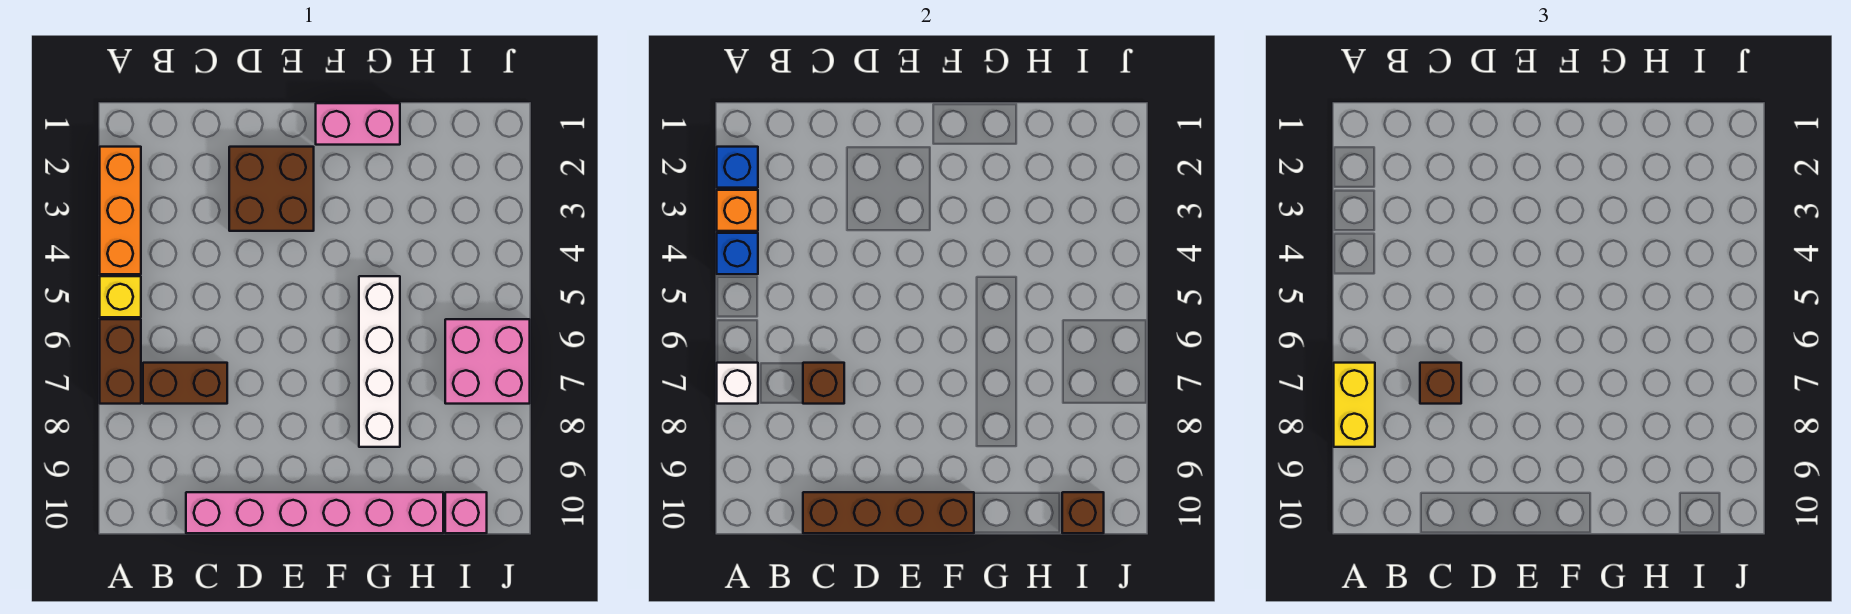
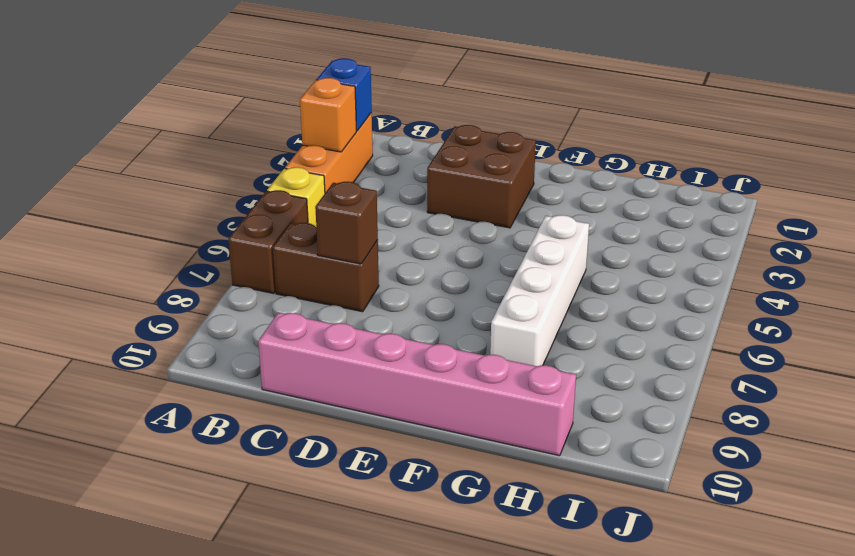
none -> pink 1x2 brick [316,103,400,145]
none -> pink 2x2 brick [445,319,530,404]
none -> pink 1x1 brick [445,492,487,533]

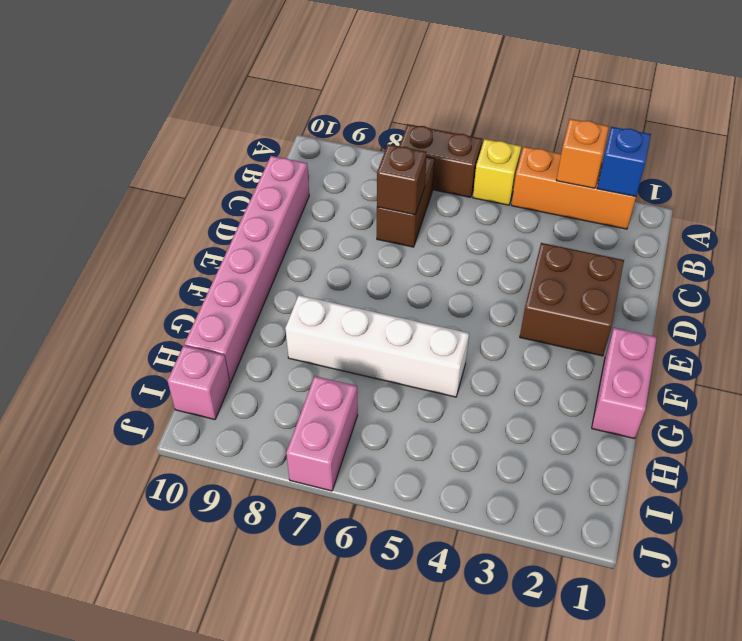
pink 1x2 brick [286,376,358,491] -> pink 2x2 brick [445,319,530,404]
none -> blue 1x1 brick [717,233,758,274]
none -> white 1x1 brick [717,363,758,404]
none -> brown 1x4 brick [803,492,974,533]

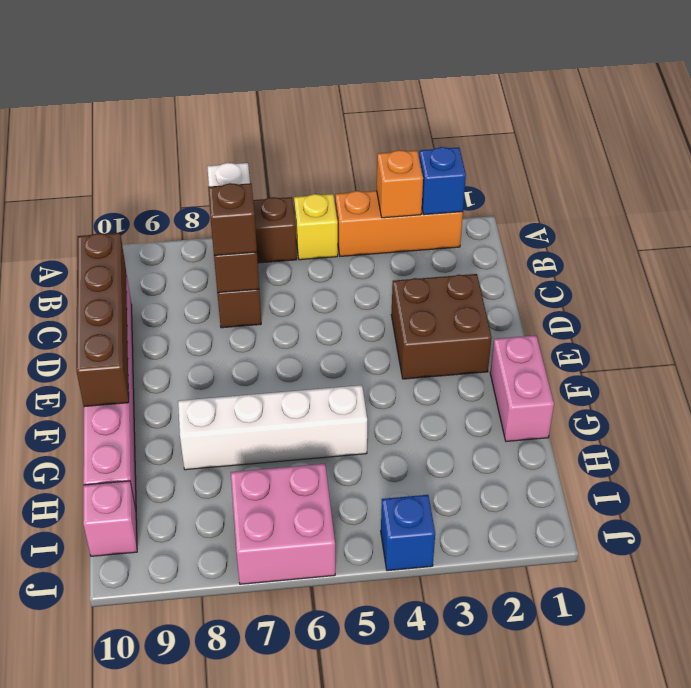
blue 1x1 brick [381,495,435,571] -> blue 1x1 brick moved to [717,233,758,274]
none -> brown 1x1 brick [1062,492,1104,533]
none -> yellow 1x2 brick [1334,363,1375,447]

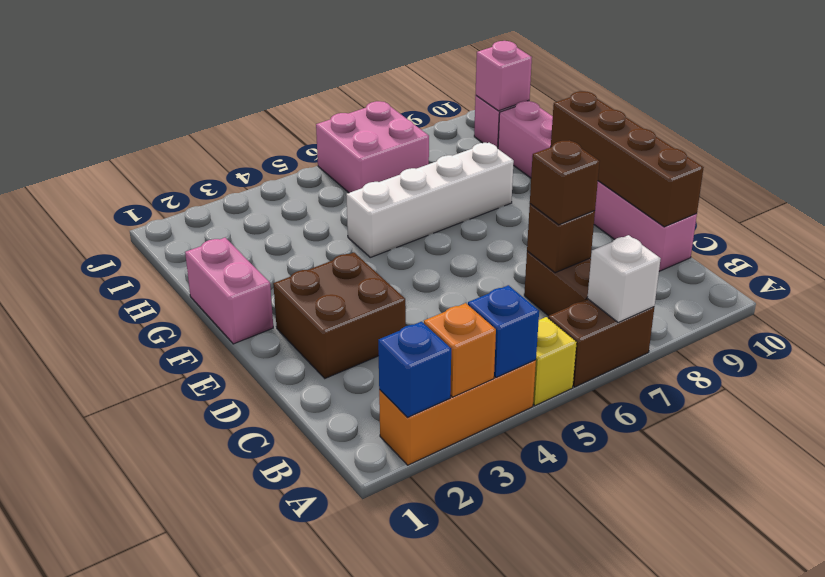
pink 1x1 brick [476,41,532,111] -> brown 1x1 brick [1062,492,1104,533]
none -> yellow 1x2 brick [1334,363,1375,447]

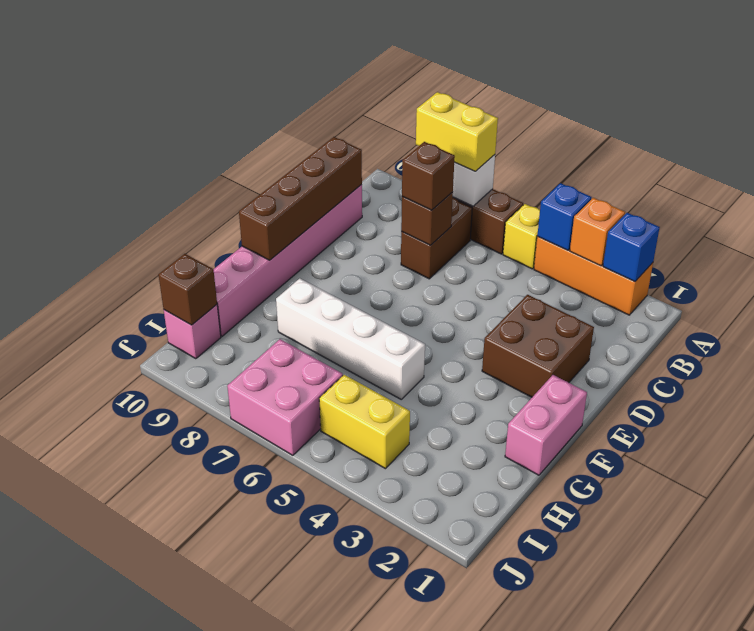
yellow 1x2 brick [319,375,410,469] -> none

